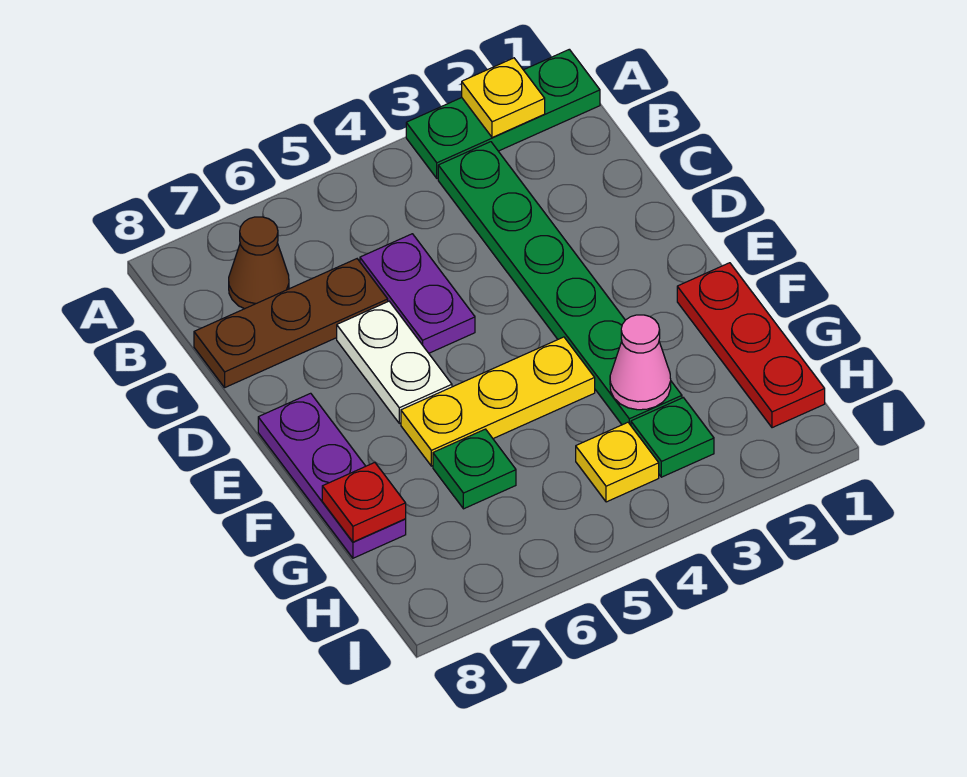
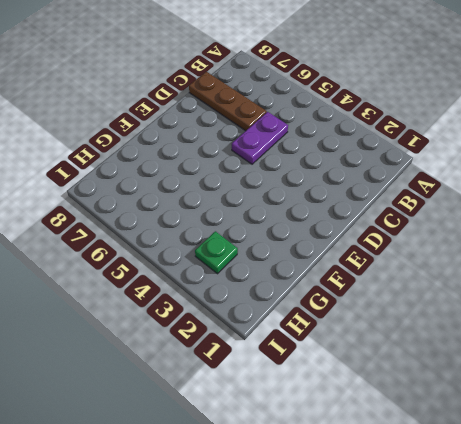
none -> green 1x3 plate [406,49,600,178]
none -> green 1x6 plate [438,142,682,425]
none -> brown 1x1 cone [229,217,289,309]

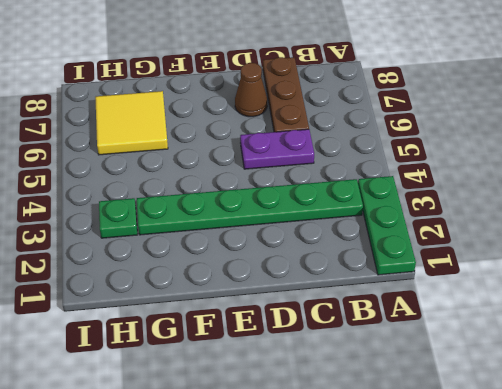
brown 1x1 cone [235,63,267,117] -> brown 1x1 cone moved to [229,217,289,309]
yellow 2x2 tile [95,91,168,155] -> green 1x1 plate [433,429,516,509]
none -> white 1x2 plate [337,301,452,423]
none -> purple 1x3 plate [258,393,406,558]
none -> red 1x3 plate [677,263,825,428]

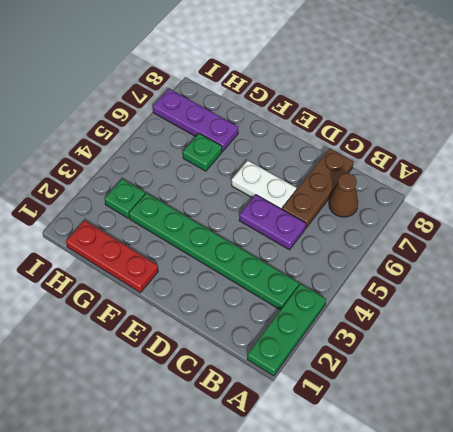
purple 1x3 plate [153,89,238,151] -> purple 1x3 plate moved to [258,393,406,558]
none -> yellow 1x3 plate [401,337,595,466]
none -> yellow 1x1 plate [576,422,659,502]
none -> yellow 1x1 plate [462,58,545,138]

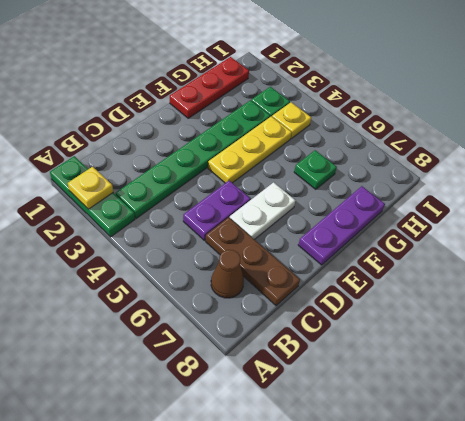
yellow 1x3 plate [208,116,292,183] -> yellow 1x3 plate turned to [401,337,595,466]
none -> pink 1x1 cone [610,315,671,410]
none -> red 1x1 plate [322,463,406,542]

